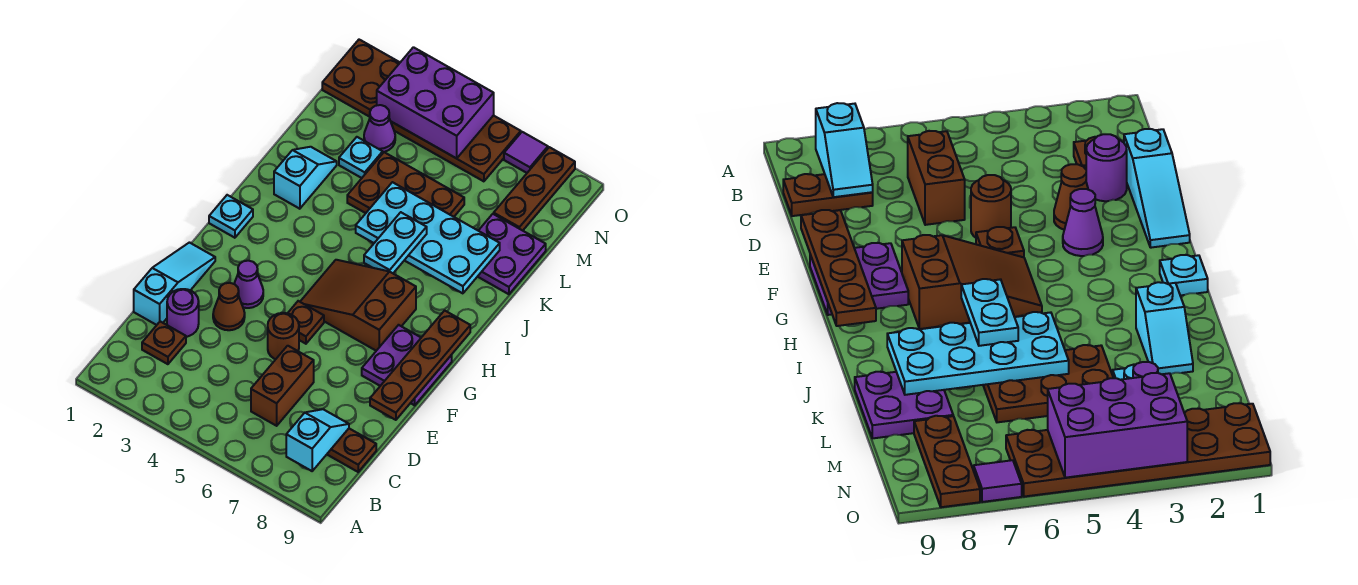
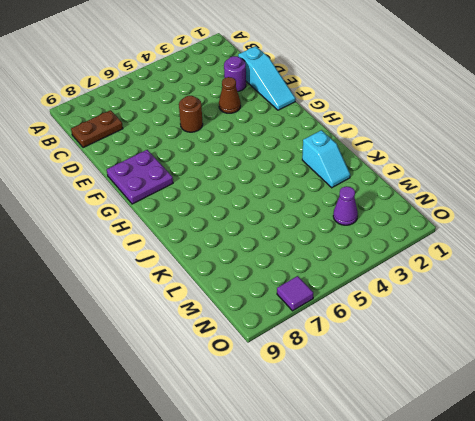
none -> brown 1x1 plate [142,321,186,364]
none -> brown 1x2 brick [251,346,314,426]
none -> purple 1x1 cone [234,261,263,308]

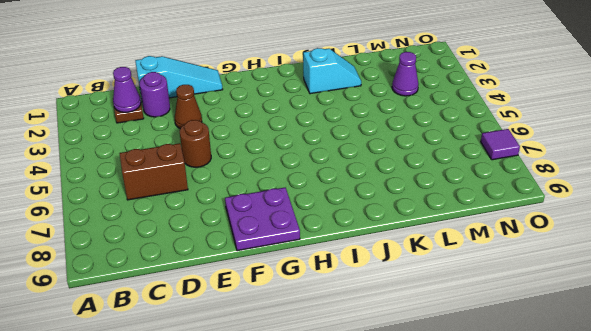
purple 1x1 cone [113,67,141,112] -> purple 1x1 cone moved to [234,261,263,308]
none -> brown 1x2 plate [327,429,376,472]
none -> brown 1x1 plate [288,301,324,344]
none -> brown 2x3 slope [300,260,416,351]

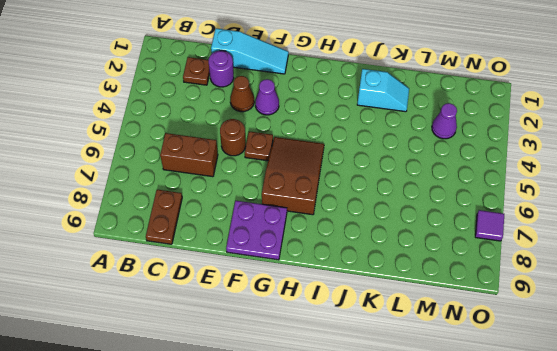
none -> cyan 1x1 plate [209,195,253,238]
none -> brown 2x3 plate [347,152,464,217]
none -> purple 2x2 plate [478,214,546,294]

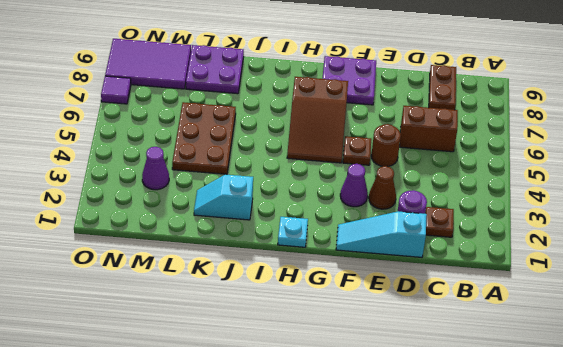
purple 2x3 tile [105,39,191,89] -> brown 1x3 plate [494,147,575,231]
none -> cyan 1x1 plate [339,137,383,178]
none -> brown 2x6 plate [322,40,521,181]
none -> cyan 1x2 slope [286,409,349,471]

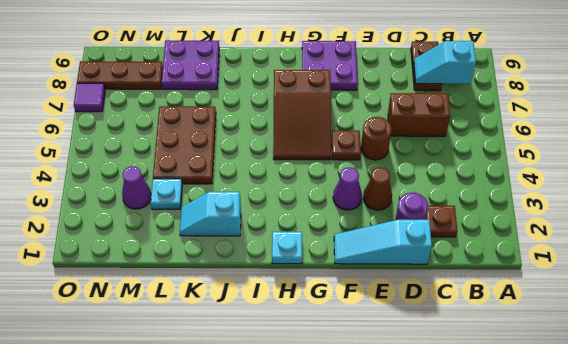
none -> brown 2x6 plate [322,40,521,181]
none -> brown 1x4 plate [370,311,470,420]
none -> cyan 2x4 plate [356,182,500,293]

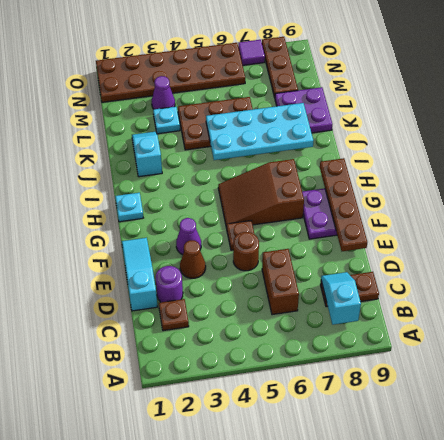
none -> purple 2x3 brick [377,47,494,158]
none -> cyan 1x2 plate [364,212,427,273]

